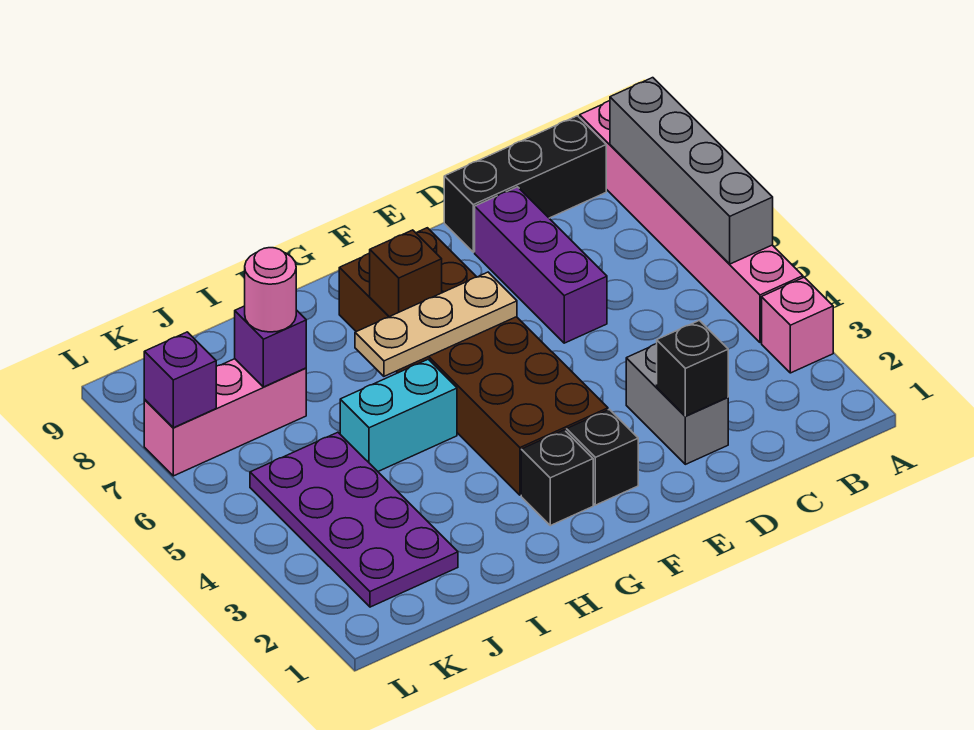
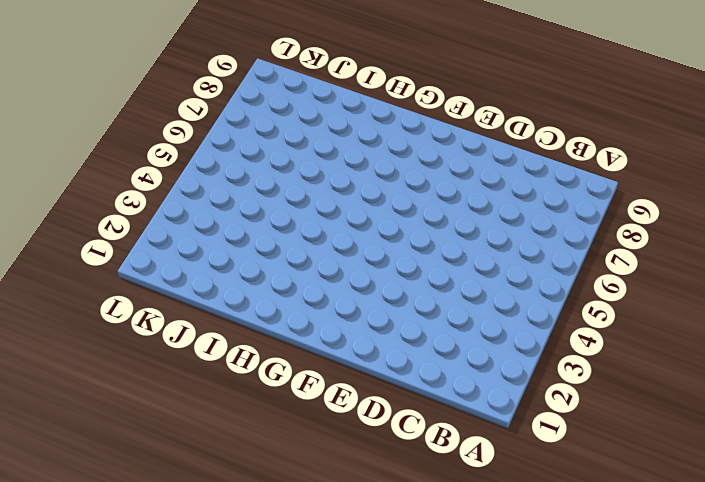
none -> pink 1x1 brick [762,277,833,373]
none -> pink 1x6 brick [580,101,803,343]
none -> black 1x3 brick [444,116,606,252]

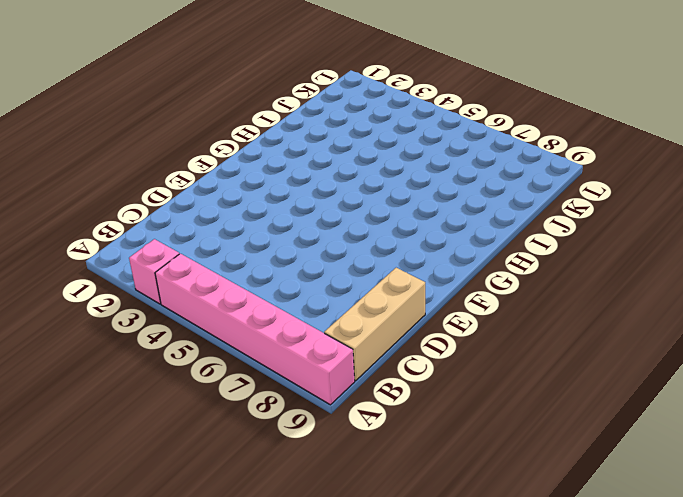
tan 1x3 brick [324,268,425,381] -> black 1x3 brick [444,116,606,252]
none -> grey 1x2 brick [626,344,728,464]
none -> purple 1x3 brick [475,187,607,343]
none -> black 1x1 brick [566,409,638,505]

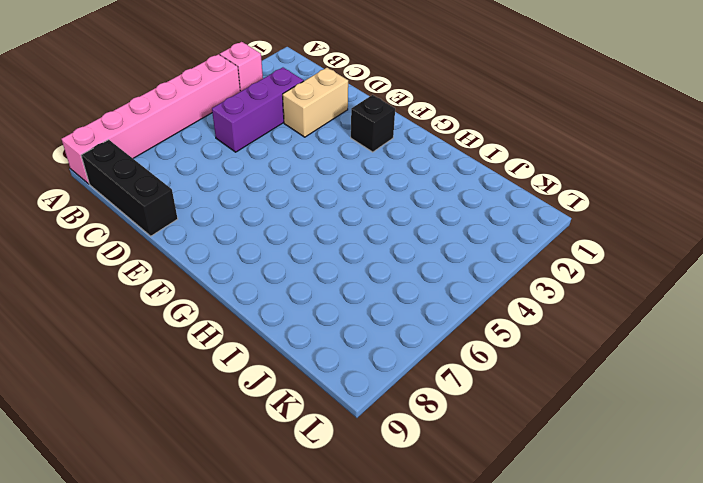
purple 1x3 brick [212,68,304,152] -> purple 1x3 brick moved to [475,187,607,343]
tan 1x2 brick [283,68,348,137] -> grey 1x2 brick [626,344,728,464]
none -> brown 2x6 brick [339,228,608,495]
none -> black 1x1 brick [521,430,593,526]
none -> cyan 1x2 brick [340,359,457,471]

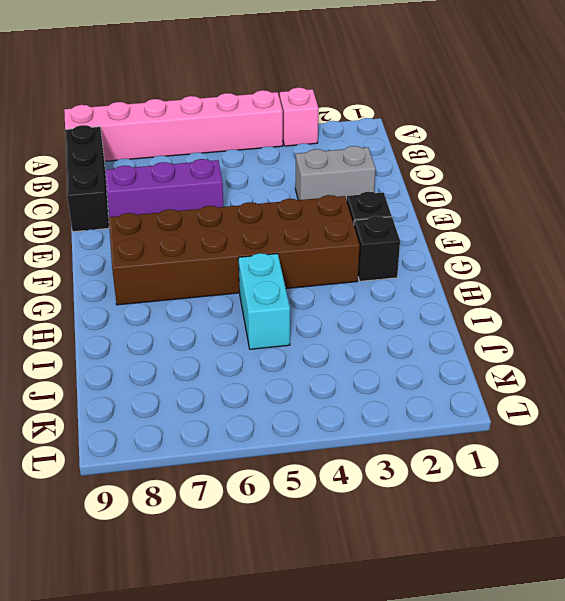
none -> purple 2x4 plate [250,432,458,607]
none -> pink 1x3 brick [144,359,306,476]
none -> grey 1x4 brick [610,78,773,264]

